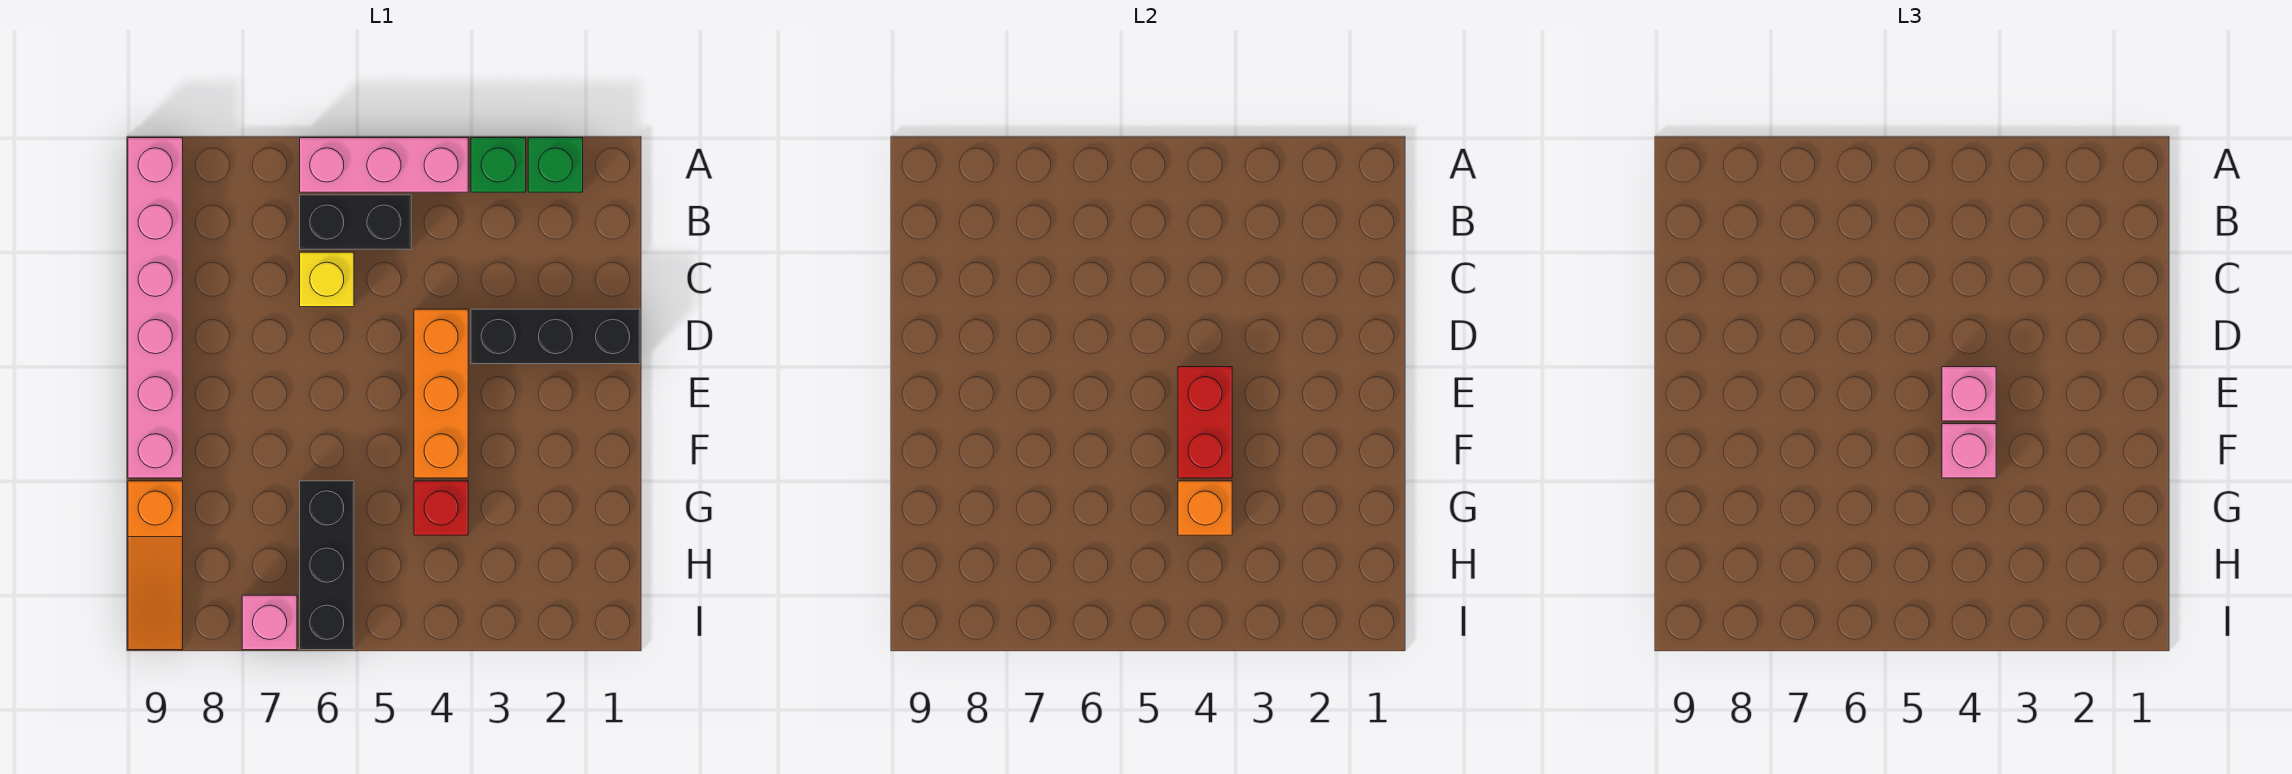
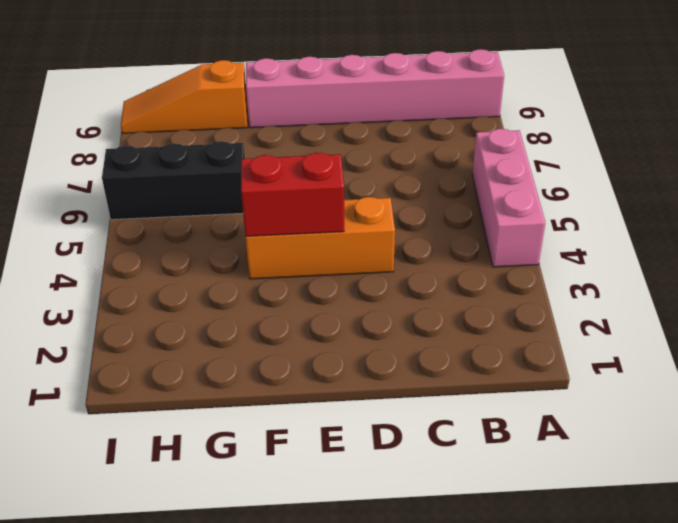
none -> green 1x1 brick [528,138,583,192]
none -> green 1x1 brick [471,138,526,192]
none -> black 1x2 brick [300,195,411,249]

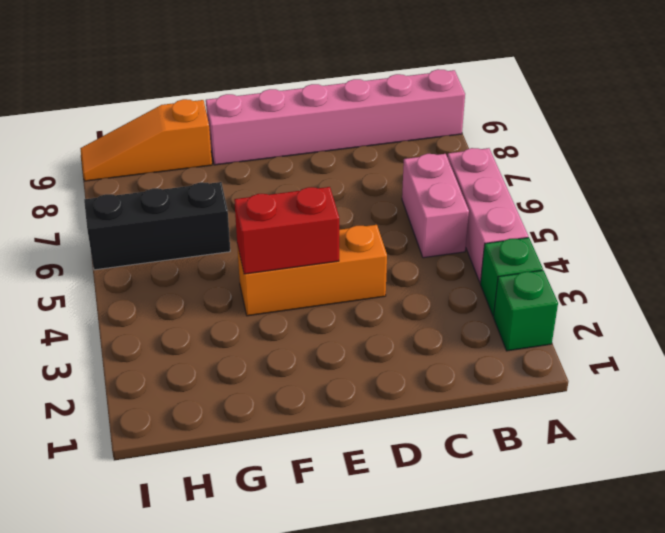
pink 1x2 brick [402,154,469,258] -> black 1x2 brick [300,195,411,249]
none -> yellow 1x1 brick [300,252,354,307]
none -> black 1x3 brick [471,309,640,364]
none -> red 1x1 brick [414,481,468,535]

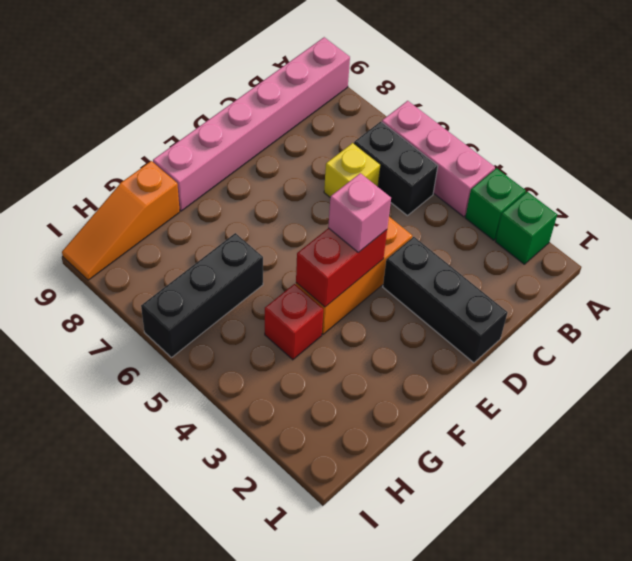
none -> pink 1x1 brick [242,595,297,650]
none -> orange 1x1 brick [1178,481,1232,535]
none -> pink 1x1 brick [1942,424,1996,478]

